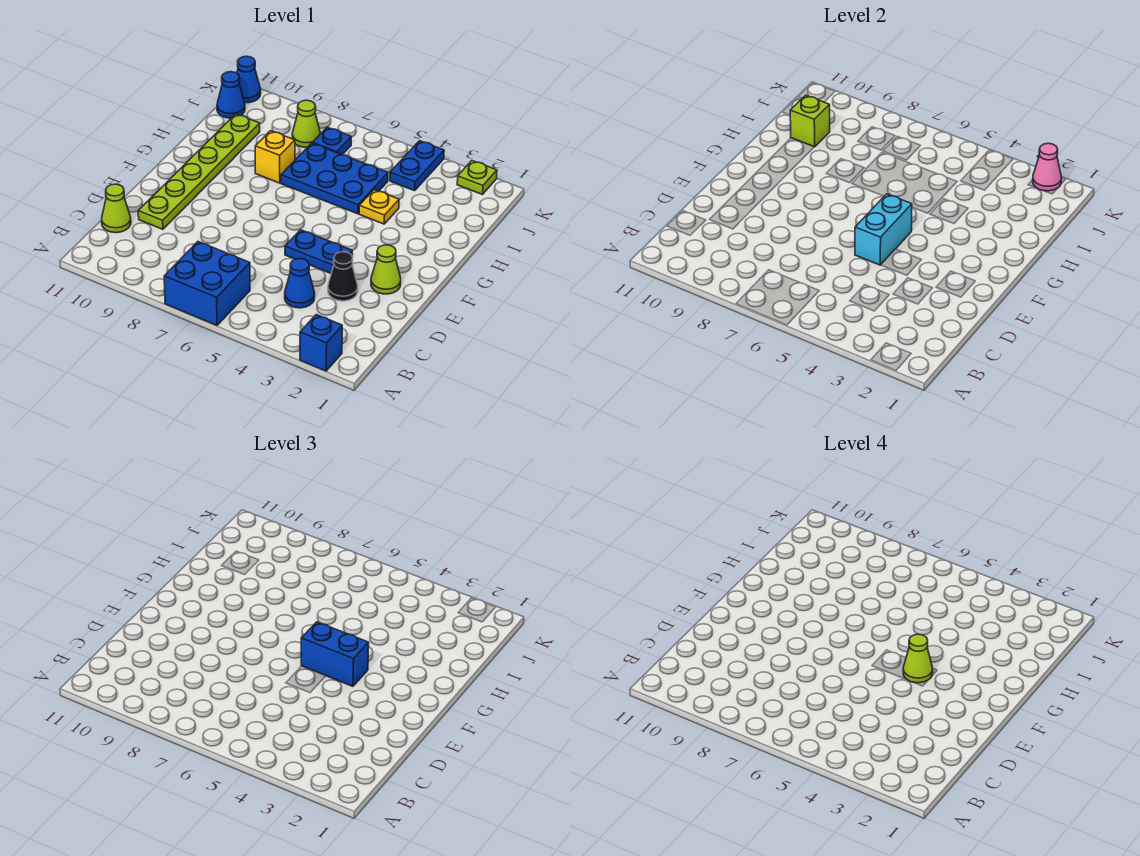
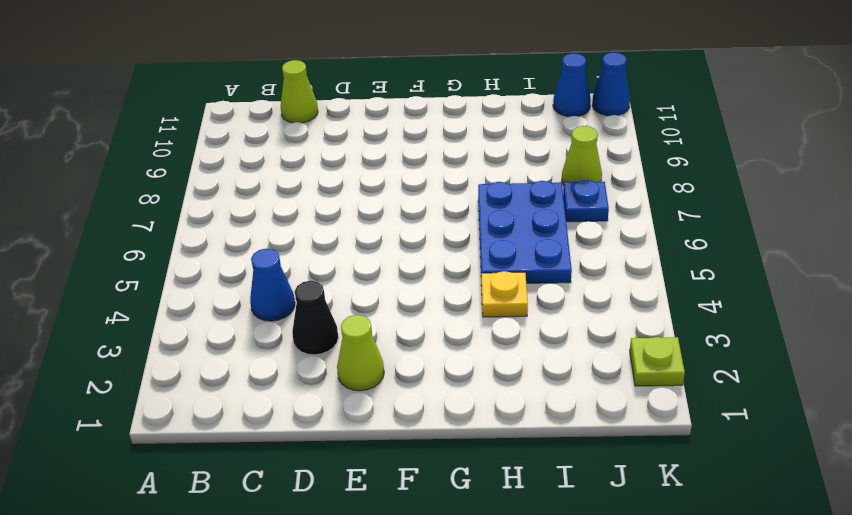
none -> blue 1x1 brick [300,315,342,371]
none -> blue 2x2 brick [164,242,250,325]
none -> lime 1x6 plate [138,114,260,229]

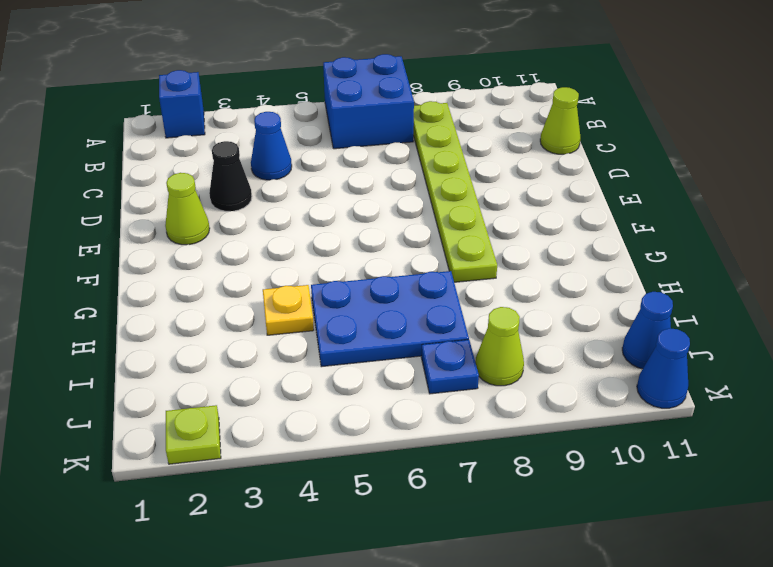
lime 1x6 plate [413,101,497,282] -> lime 1x6 plate moved to [138,114,260,229]
none -> blue 1x2 plate [285,230,352,273]
none -> yellow 1x1 brick [255,131,295,183]
none -> blue 1x2 plate [390,141,444,191]

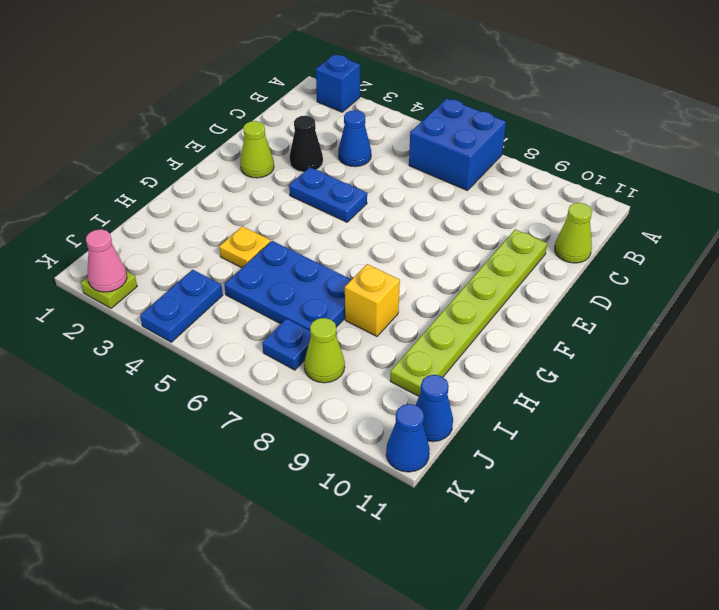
none -> cyan 1x2 brick [855,194,912,265]
none -> lime 1x1 brick [790,95,830,147]
none -> blue 1x2 brick [301,622,369,686]

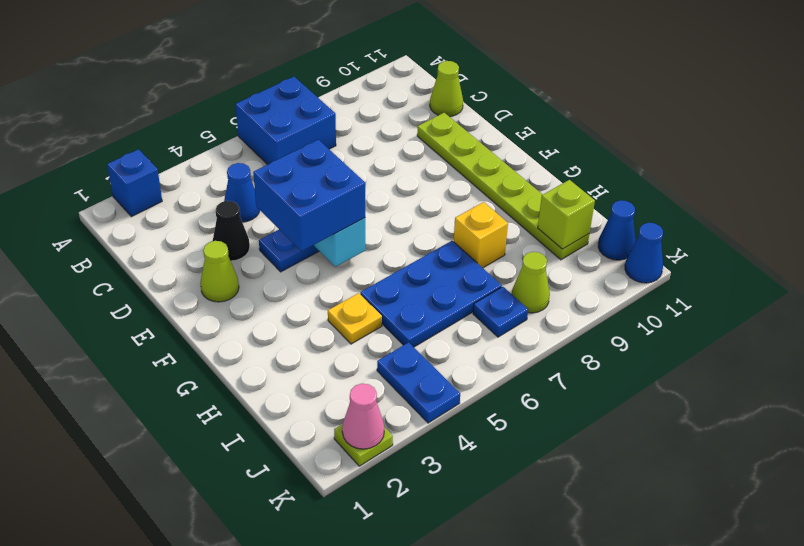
blue 2x2 brick [253,140,365,251] -> blue 1x2 brick [301,622,369,686]
none -> lime 1x1 cone [903,634,933,683]

